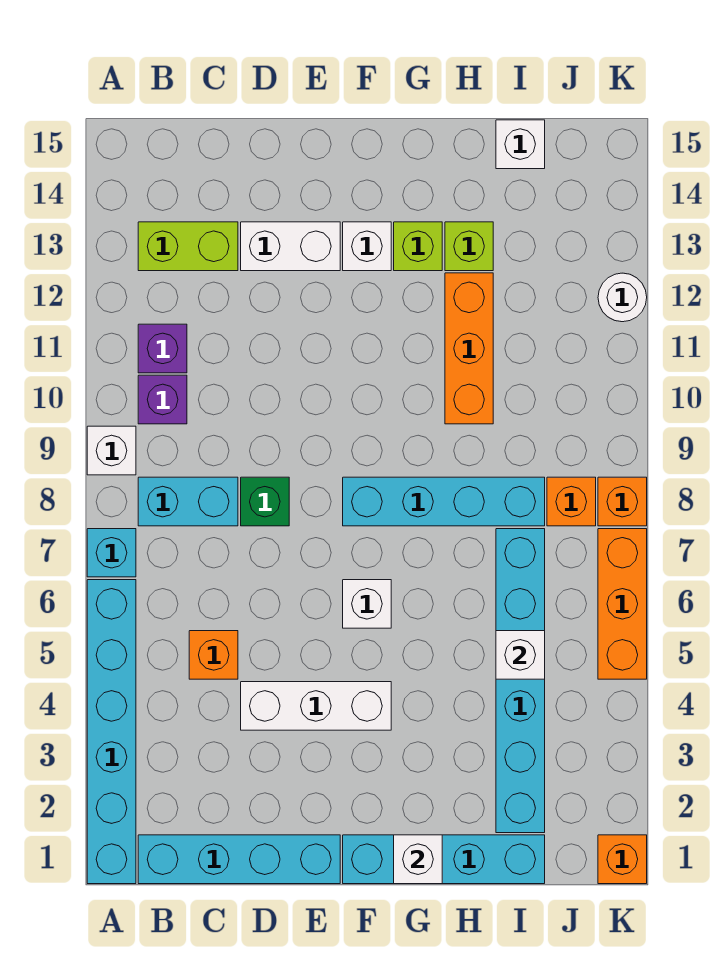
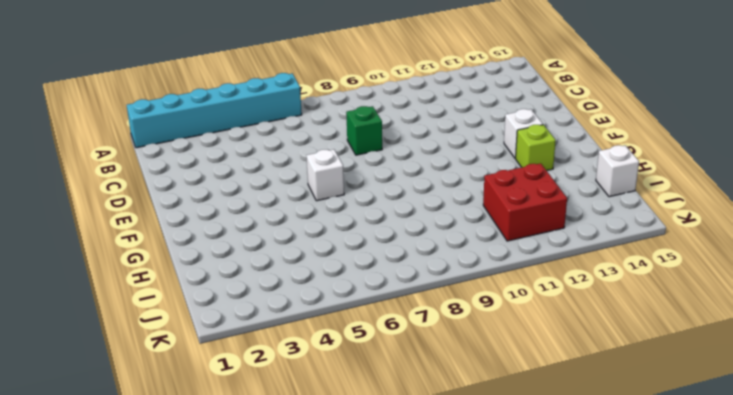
red 2x2 brick [483,163,567,241] -> none
none -> cyan 1x1 brick [87,529,136,577]
none -> white 1x1 brick [87,426,136,475]
none -> cyan 1x4 brick [138,835,340,884]

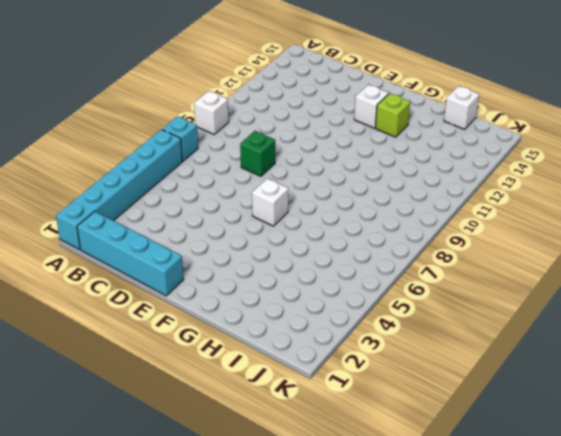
none -> cyan 1x2 brick [138,477,238,526]
none -> purple 1x1 brick [138,375,187,424]
none -> purple 1x1 brick [138,324,187,373]

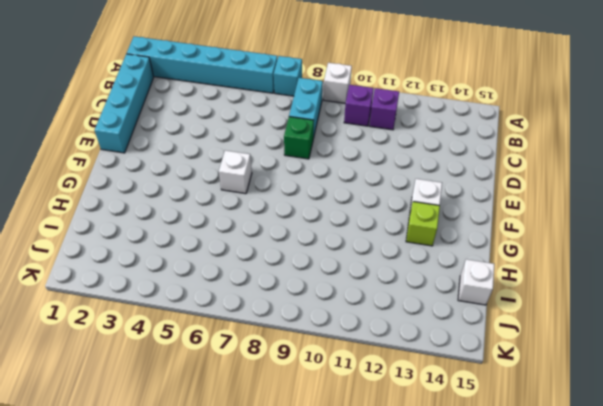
none -> lime 1x2 brick [138,222,238,271]
none -> orange 1x1 brick [189,631,238,679]
none -> white 1x3 brick [241,682,391,730]

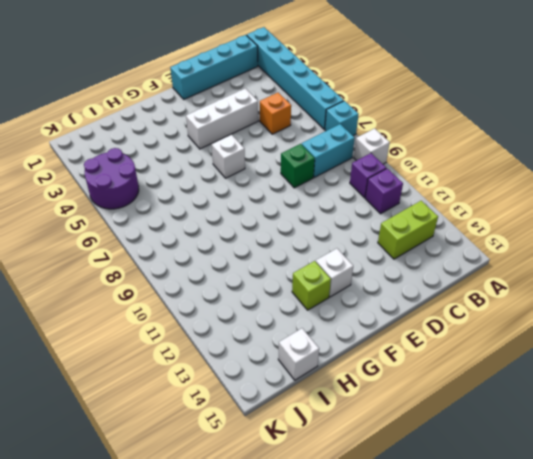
purple 2x2 round brick [84,148,139,209] -> orange 1x3 brick [598,529,647,679]
none -> white 1x2 brick [241,222,340,271]
none -> cyan 1x4 brick [343,835,545,884]
none -> cyan 1x4 brick [343,477,545,526]

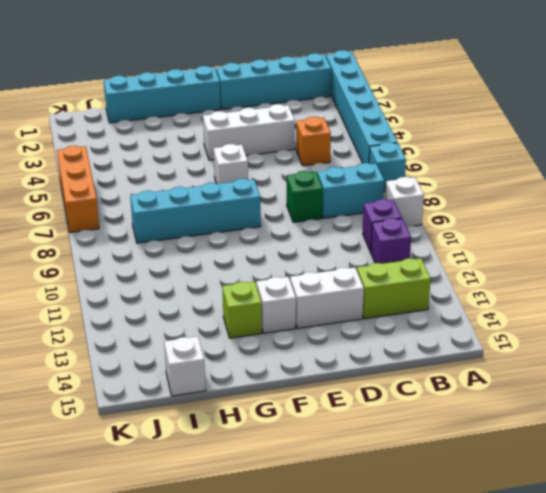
none -> orange 1x3 brick [445,273,493,424]
none -> lime 1x1 brick [445,222,493,271]
none -> cyan 1x6 brick [496,529,545,833]

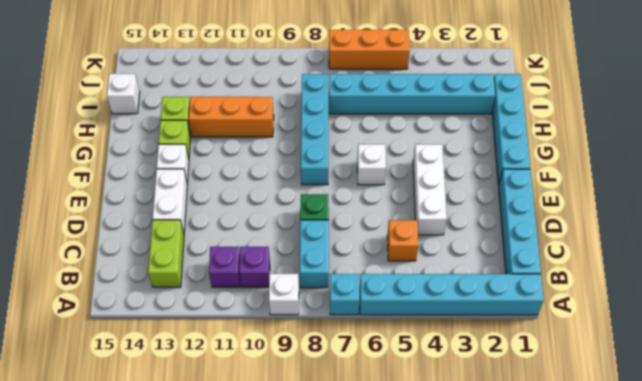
none -> orange 1x1 brick [547,477,596,526]
none -> orange 1x1 brick [598,835,647,884]
none -> orange 1x1 brick [598,477,647,526]

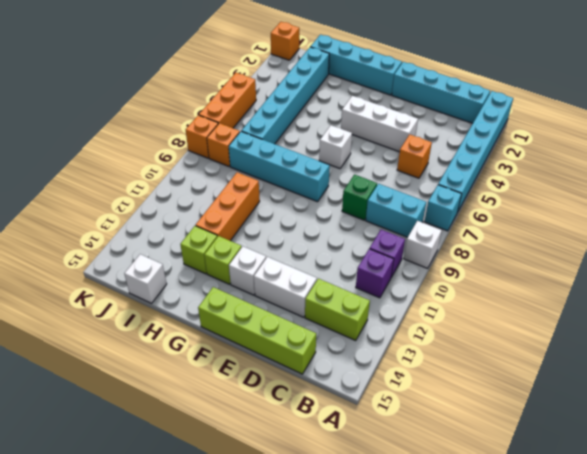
lime 1x4 brick [198,287,316,374] -> none
none -> white 1x1 round brick [598,273,647,322]
none -> white 1x1 brick [394,835,442,884]
none -> white 1x1 brick [496,631,545,679]

